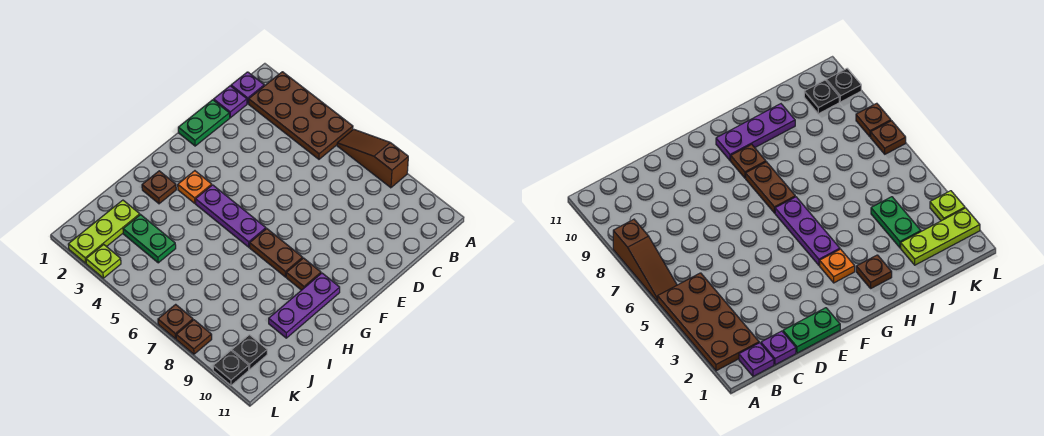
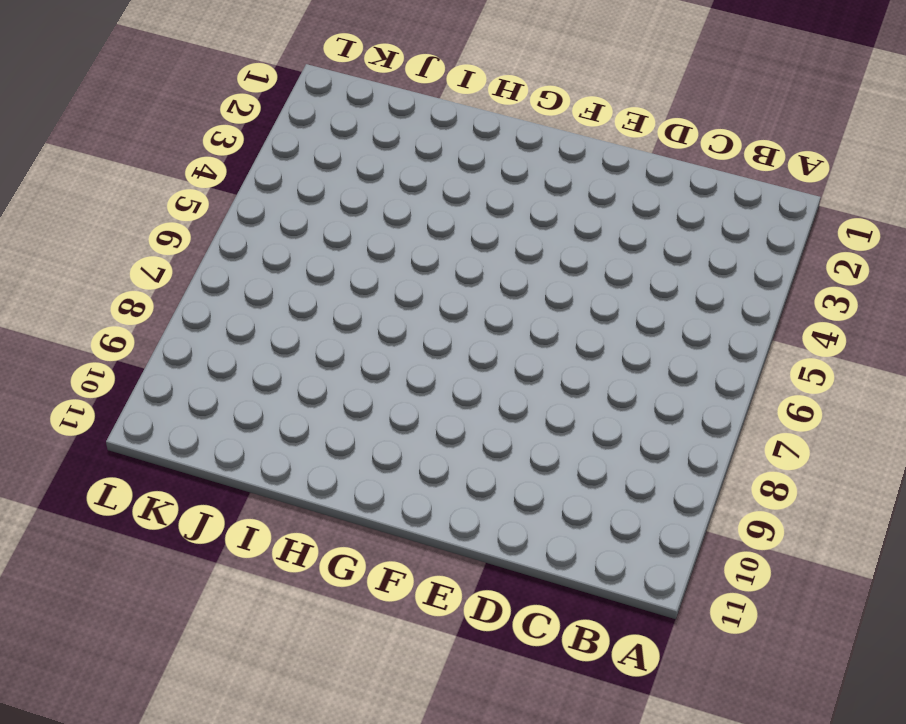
none -> brown 2x4 plate [249,72,353,159]
none -> brown 1x3 slope [337,129,408,188]
none -> purple 1x1 plate [231,72,264,104]

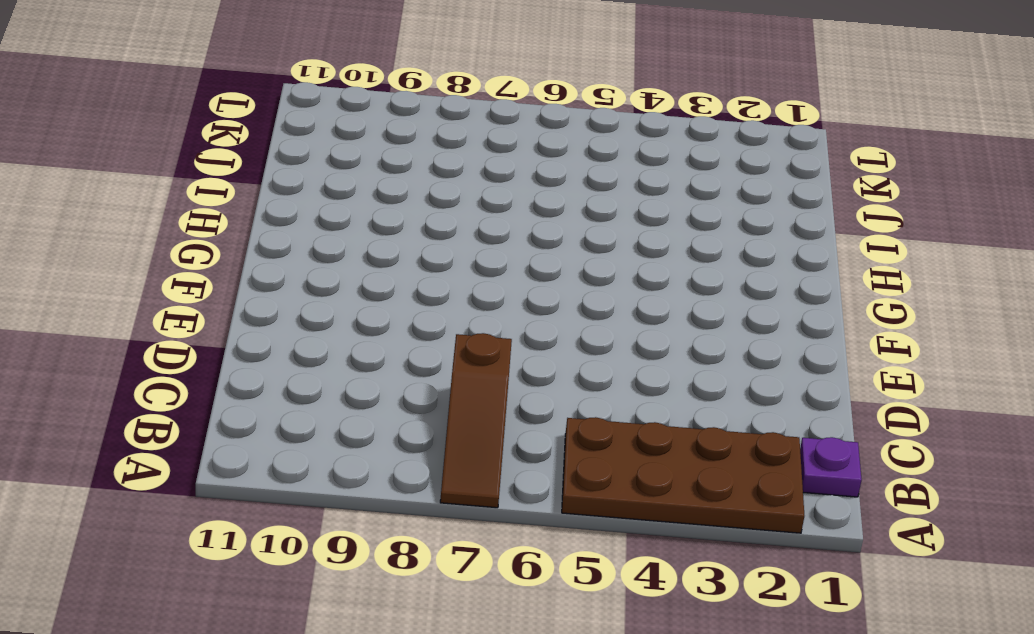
brown 1x3 slope [440,333,512,508] -> brown 1x3 slope turned to [337,129,408,188]
none -> purple 1x1 plate [214,86,247,118]
none -> green 1x2 plate [178,100,230,146]
none -> orange 1x1 plate [178,171,212,203]

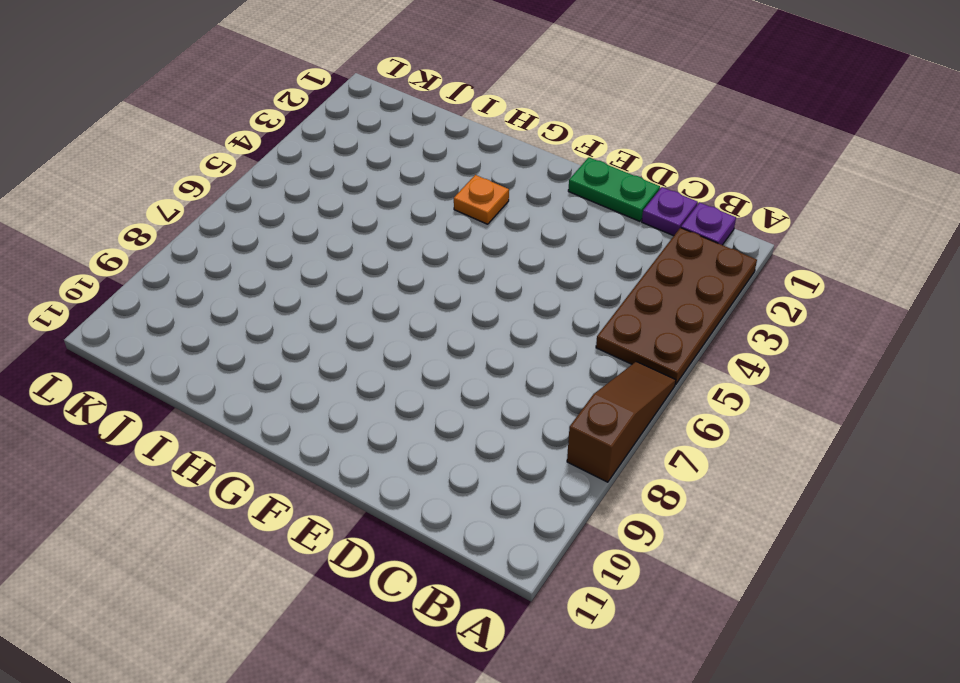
none -> purple 1x3 plate [196,185,266,247]
none -> brown 1x2 plate [250,229,303,277]
none -> brown 1x1 plate [286,258,321,290]

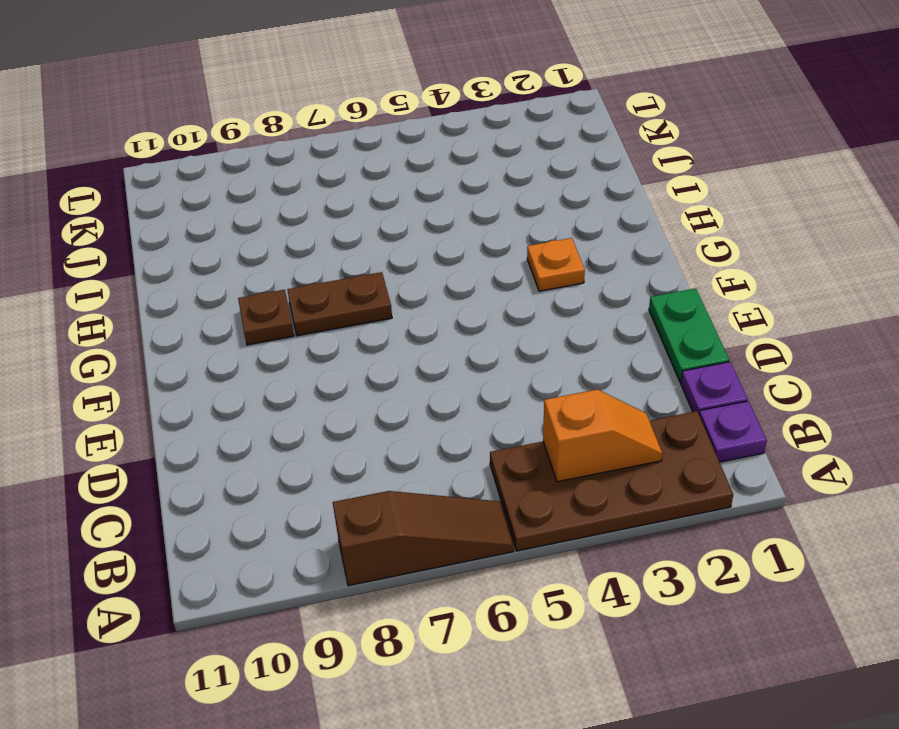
orange 1x2 slope [543,389,663,482] -> none
none -> purple 1x3 plate [196,185,266,247]
none -> purple 1x3 plate [269,273,340,338]
none -> brown 1x1 plate [142,171,176,204]

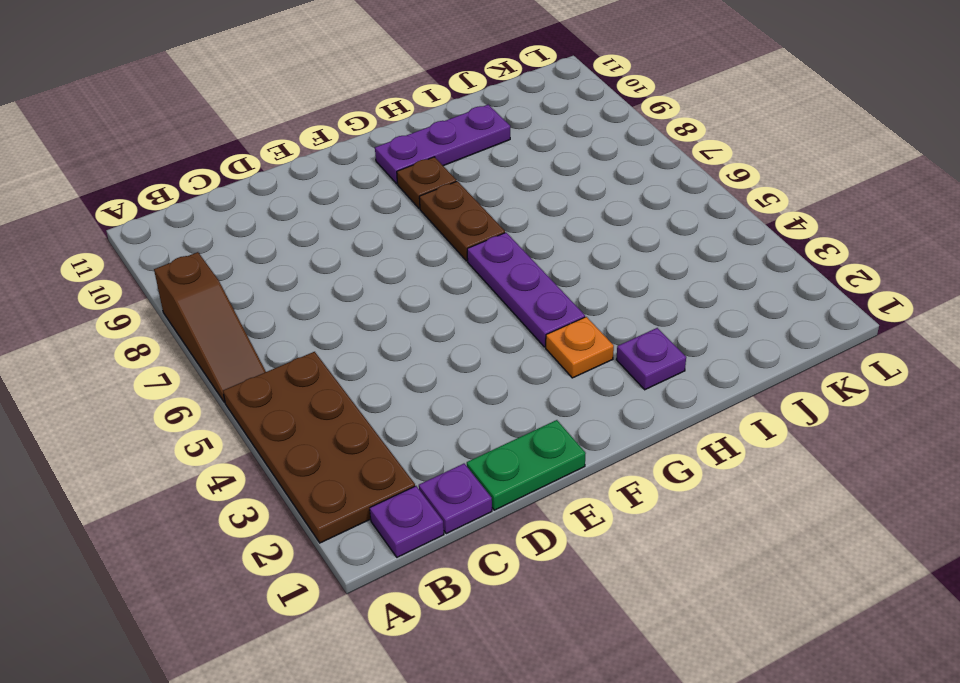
purple 1x1 plate [616,328,686,390] -> brown 1x1 plate [142,171,176,204]
none -> lime 1x3 plate [68,200,140,263]
none -> green 1x2 plate [123,215,176,263]
none -> black 1x1 plate [232,335,267,369]

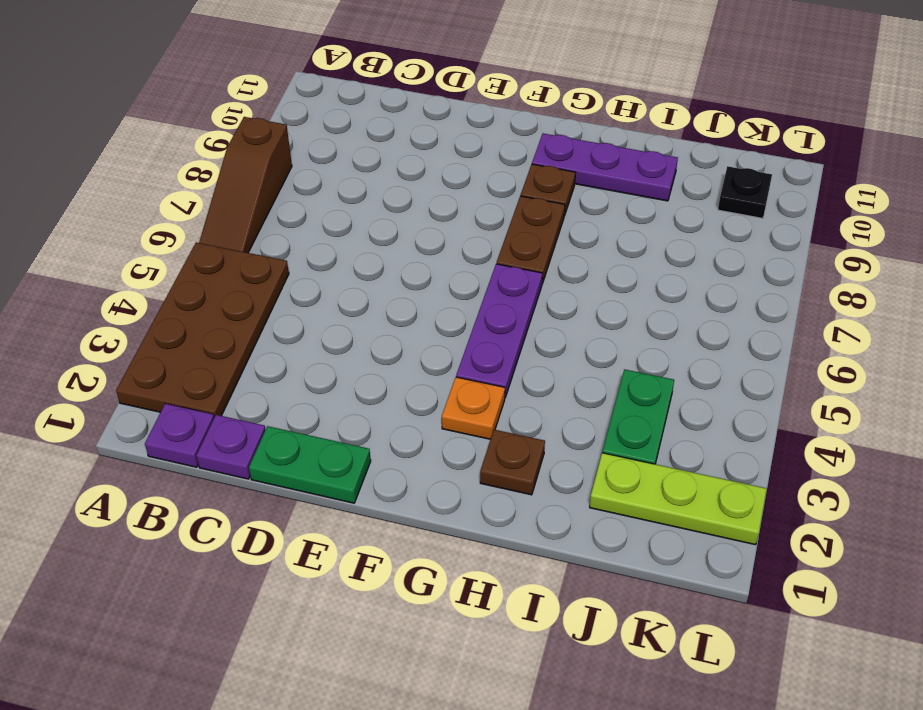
none -> lime 1x1 plate [86,244,121,278]
none -> brown 1x1 plate [158,304,193,339]
none -> brown 1x1 plate [176,320,212,354]

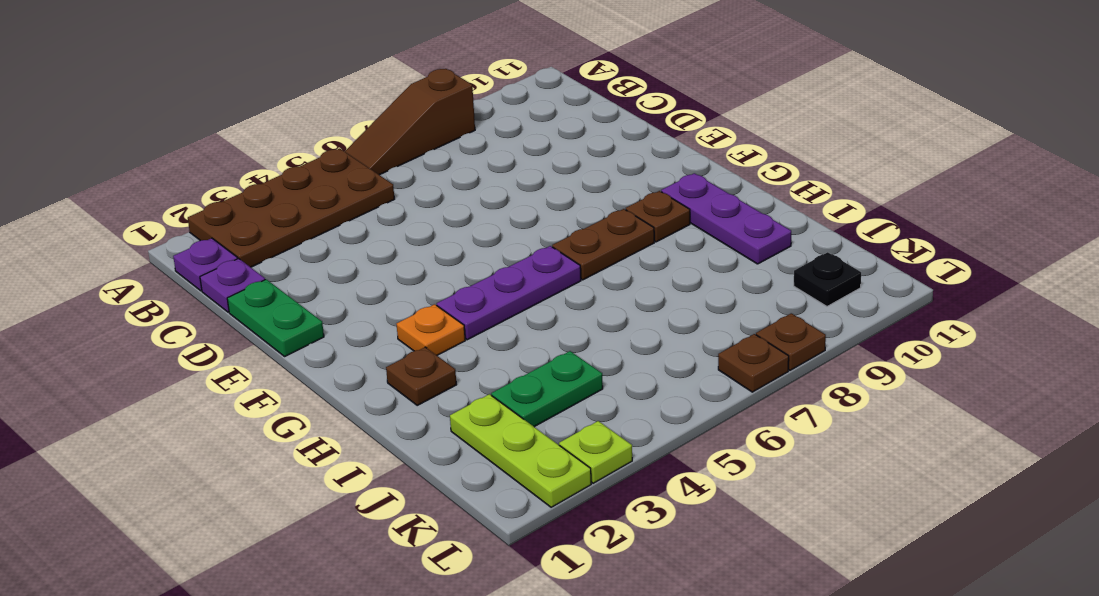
none -> black 1x1 plate [213,351,249,385]

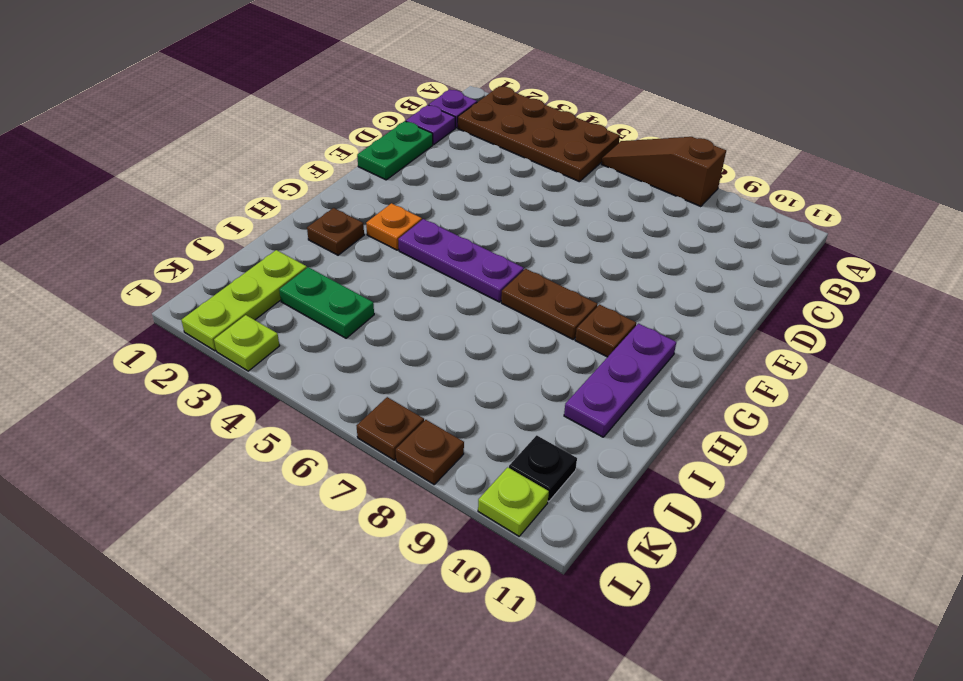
lime 1x1 plate [478,467,549,536] -> black 1x1 plate [213,351,249,385]

